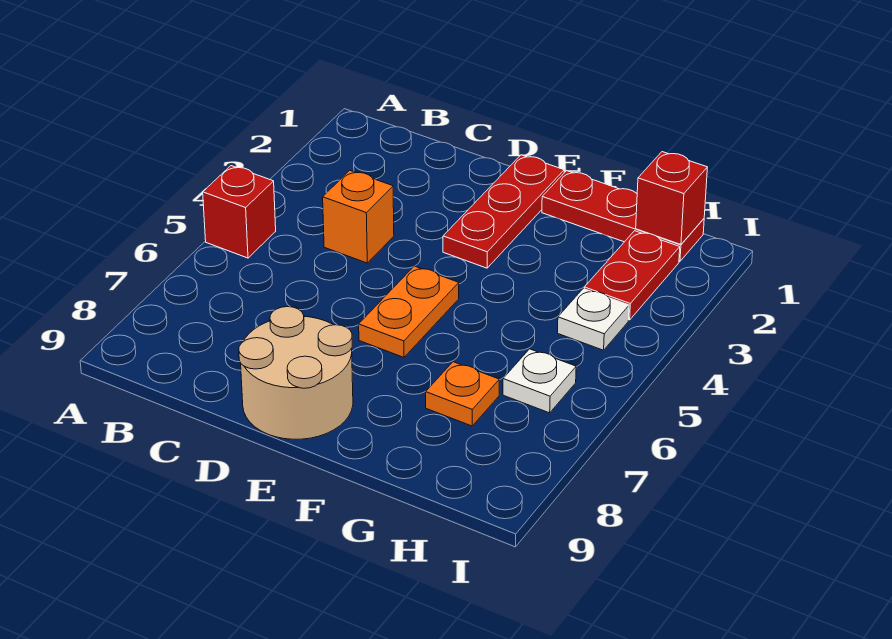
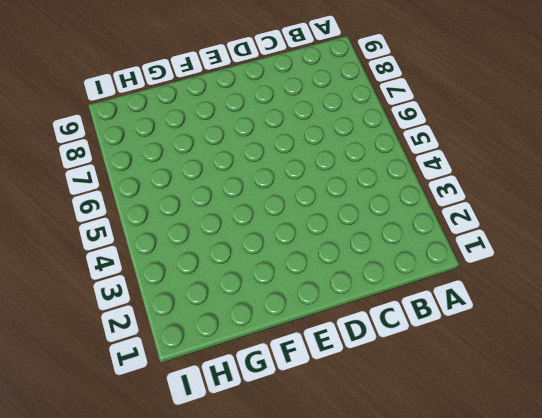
none -> red 1x1 brick [203,166,276,258]
none -> orange 1x1 brick [323,170,394,263]

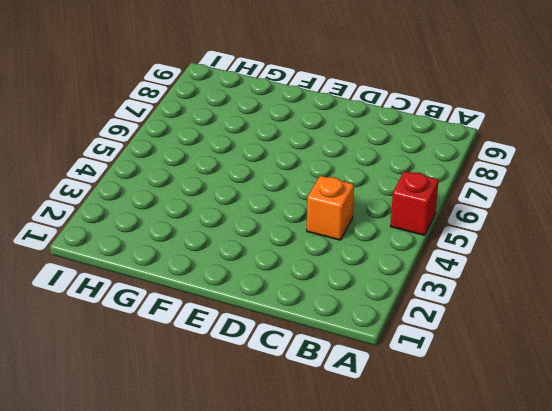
none -> tan 2x2 round brick [239,307,353,439]
none -> red 1x3 plate [443,155,564,268]

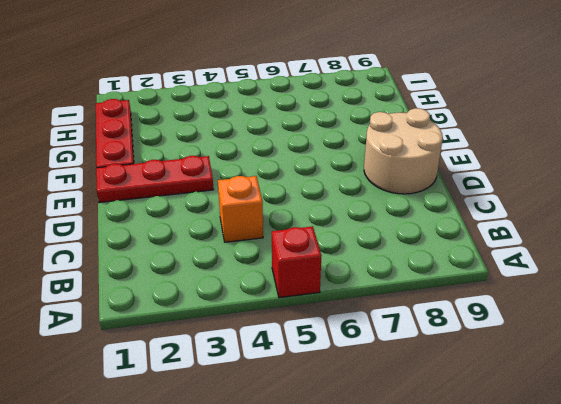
none -> orange 1x2 plate [359,266,459,357]
none -> orange 1x1 plate [426,362,499,426]

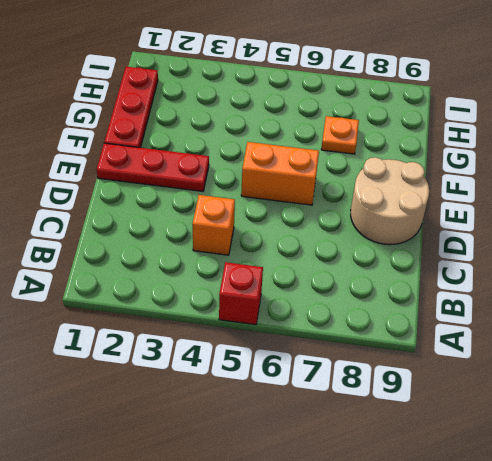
orange 1x2 brick [241,142,319,205] -> orange 1x2 plate [359,266,459,357]
none -> red 1x2 plate [584,231,680,320]
none -> white 1x1 plate [557,289,629,350]

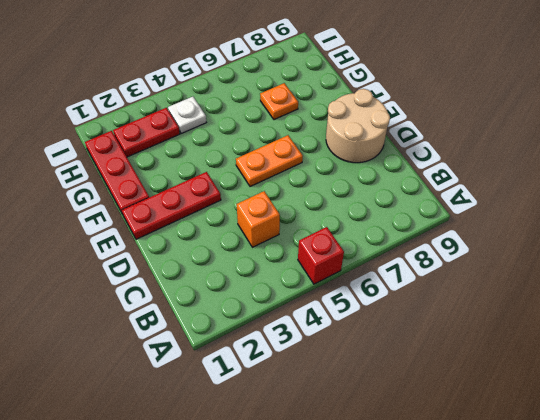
none -> white 1x1 plate [503,349,576,413]
none -> red 1x1 brick [636,152,707,245]

